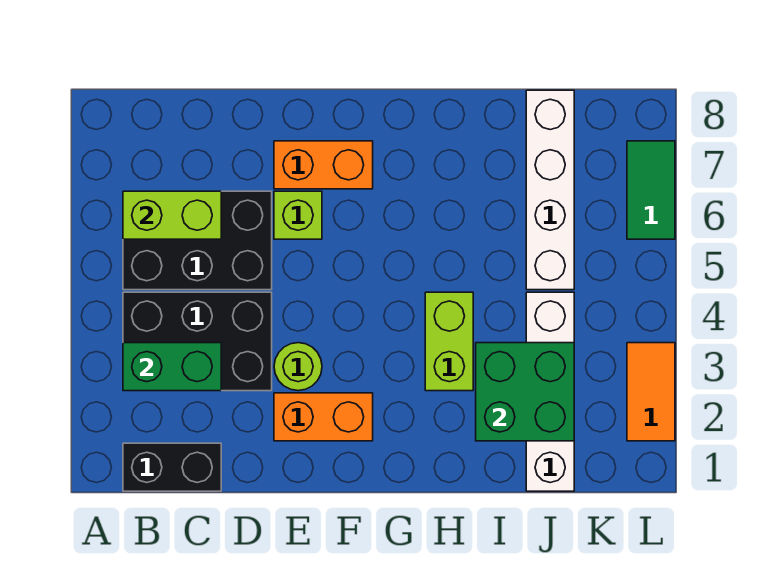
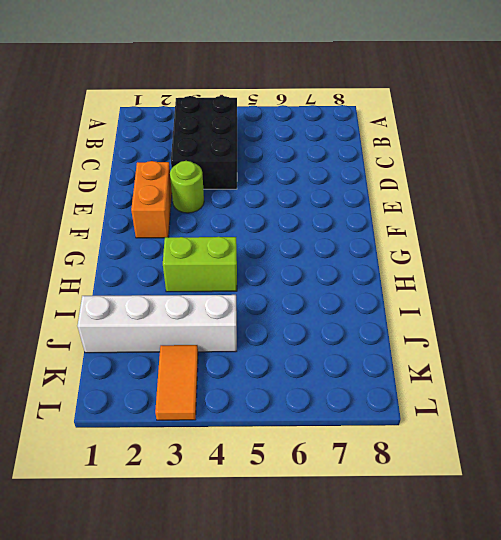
orange 1x2 tile [155,345,198,420] -> orange 1x2 tile turned to [627,343,675,441]
none -> black 1x2 brick [123,443,221,491]
none -> black 2x3 brick [123,191,272,290]
none -> lime 1x1 brick [274,191,322,239]

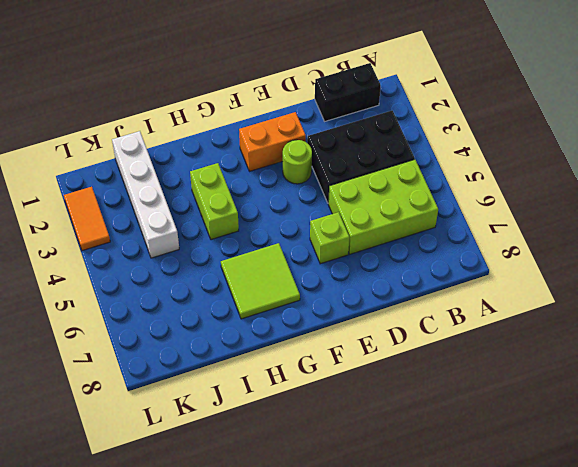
lime 2x3 brick [328,160,438,254] -> black 2x3 brick [123,191,272,290]
lime 2x2 tile [221,243,300,319] -> none
none -> orange 1x2 brick [274,141,373,189]
none -> white 1x4 brick [526,90,574,290]
none -> green 1x2 tile [627,141,675,239]

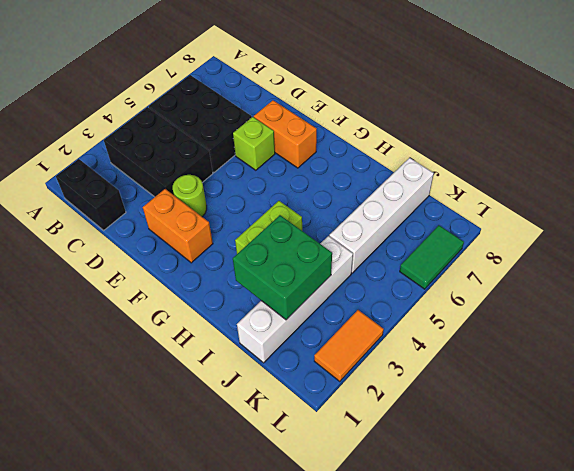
none -> green 1x2 brick [123,343,221,391]
none -> lime 1x2 brick [123,191,221,239]

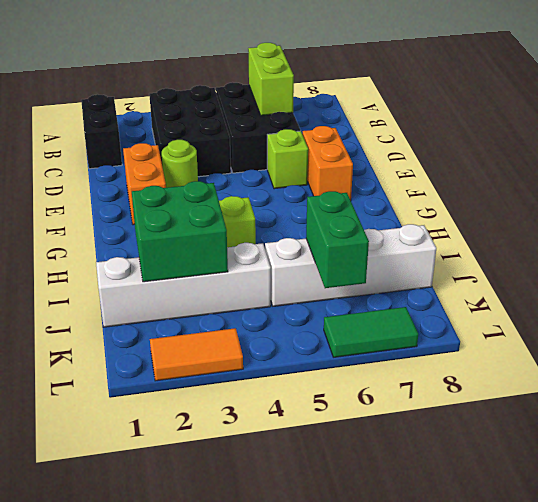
green 1x2 brick [306,191,369,288] -> green 1x2 brick moved to [123,343,221,391]

